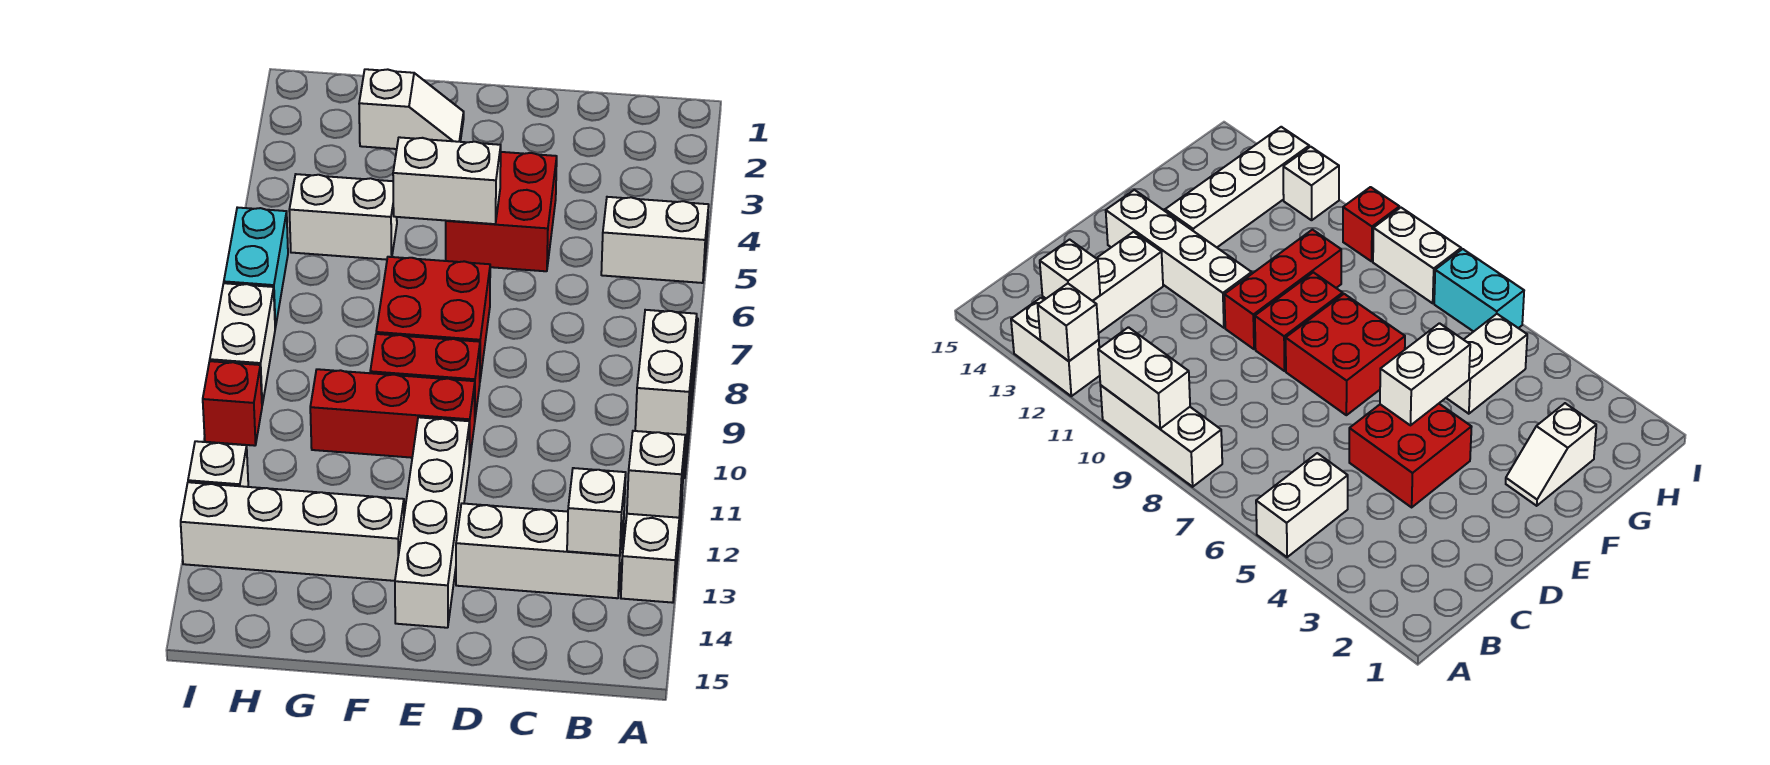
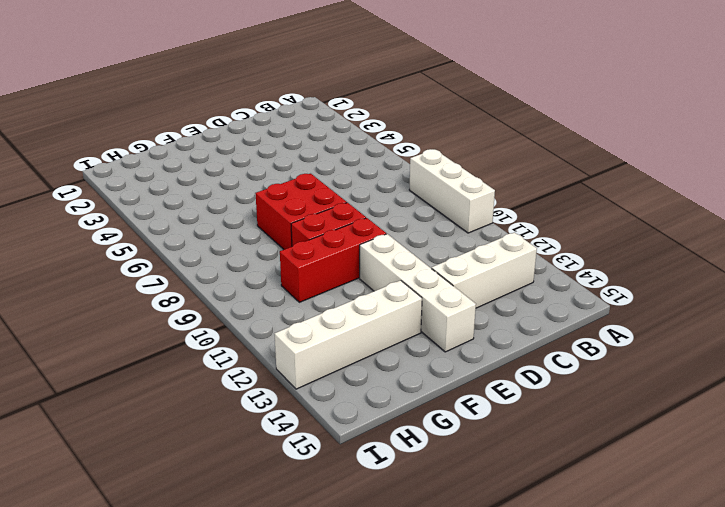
none -> white 1x2 brick [601,197,709,283]
none -> white 1x2 brick [621,485,683,603]
none -> red 2x2 brick [446,152,557,271]

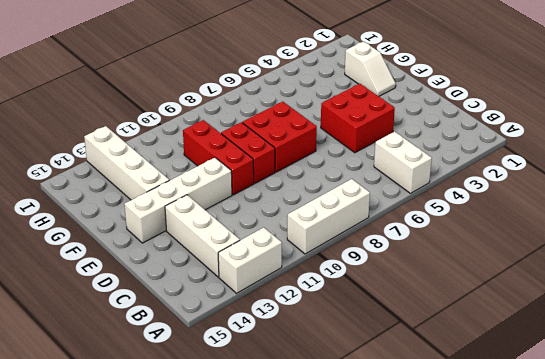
none -> white 1x2 brick [289,174,397,260]
none -> cyan 1x2 brick [224,207,288,328]
none -> white 1x2 brick [210,283,275,405]

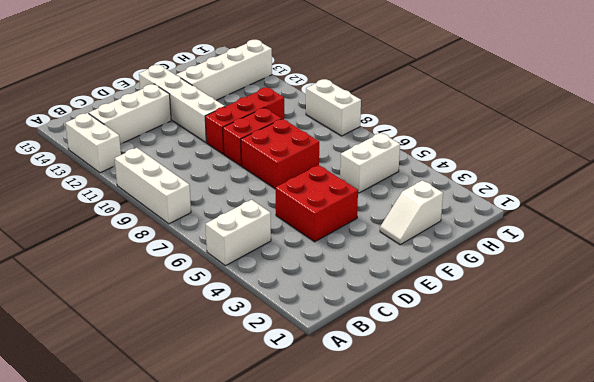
none -> cyan 1x2 brick [224,207,288,328]
none -> red 1x1 brick [203,361,262,446]
none -> white 1x1 brick [188,441,248,487]

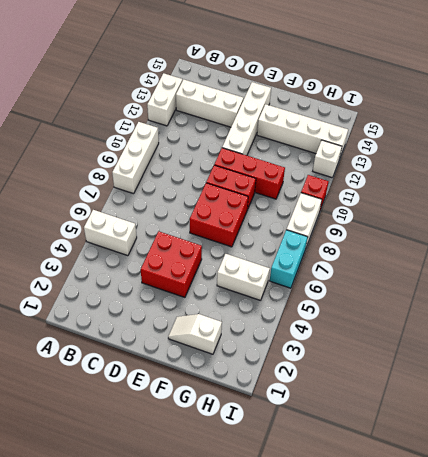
none -> white 1x2 brick [635,310,697,435]
none -> white 1x1 brick [627,431,686,518]
none -> white 1x1 brick [567,468,626,555]

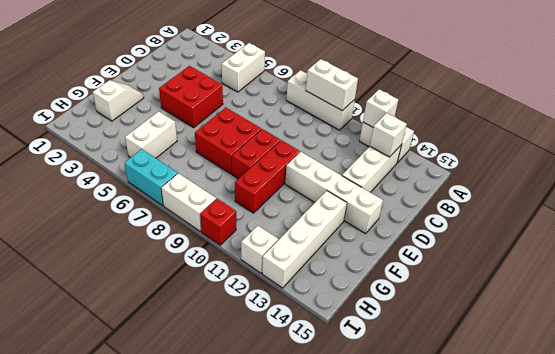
none -> white 1x2 brick [393,137,501,224]

